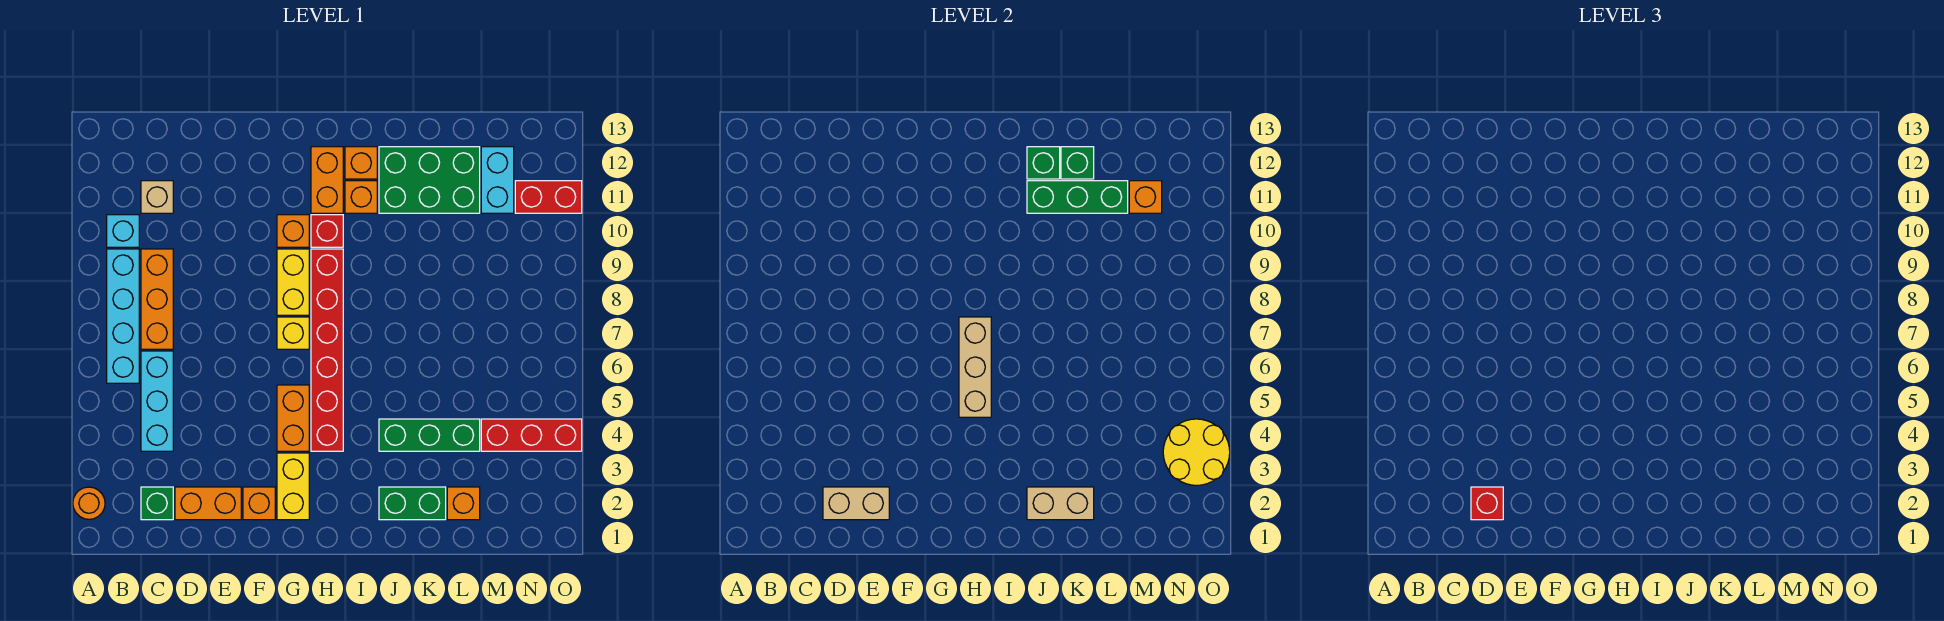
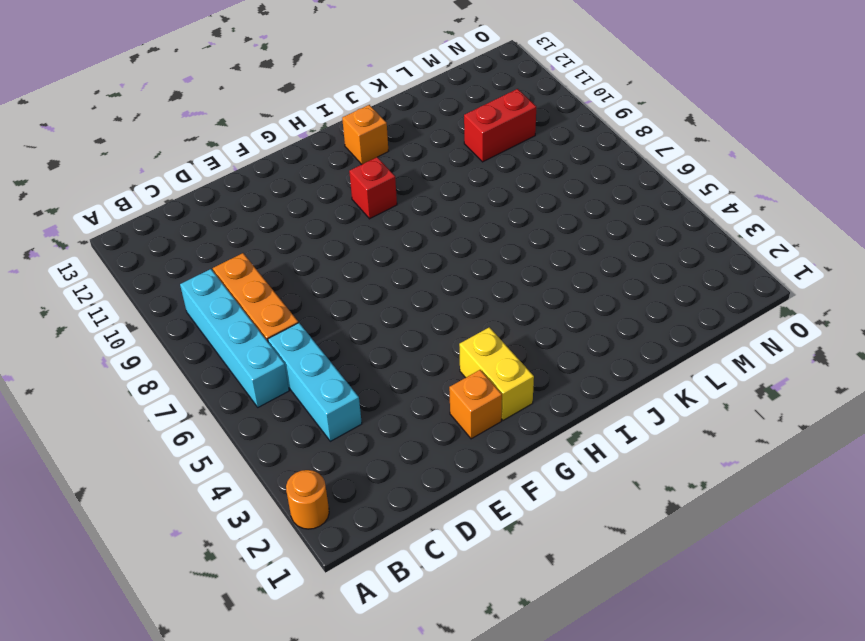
red 1x2 brick [464,89,536,162] -> red 1x2 brick moved to [515,181,582,213]
none -> cyan 1x1 brick [107,215,139,247]
none -> green 1x1 brick [141,487,173,520]
none -> tan 1x1 brick [141,181,173,213]
none -> orange 1x2 brick [175,487,241,520]

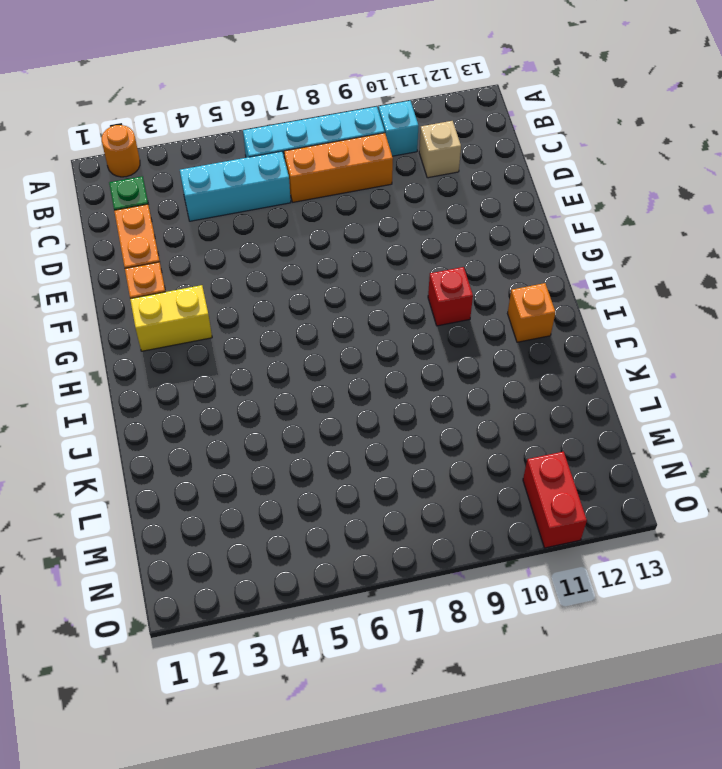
none -> orange 1x2 brick [277,385,309,451]
none -> yellow 1x1 brick [277,317,309,349]
none -> yellow 1x2 brick [277,249,309,315]
none -> orange 1x1 brick [277,215,309,247]

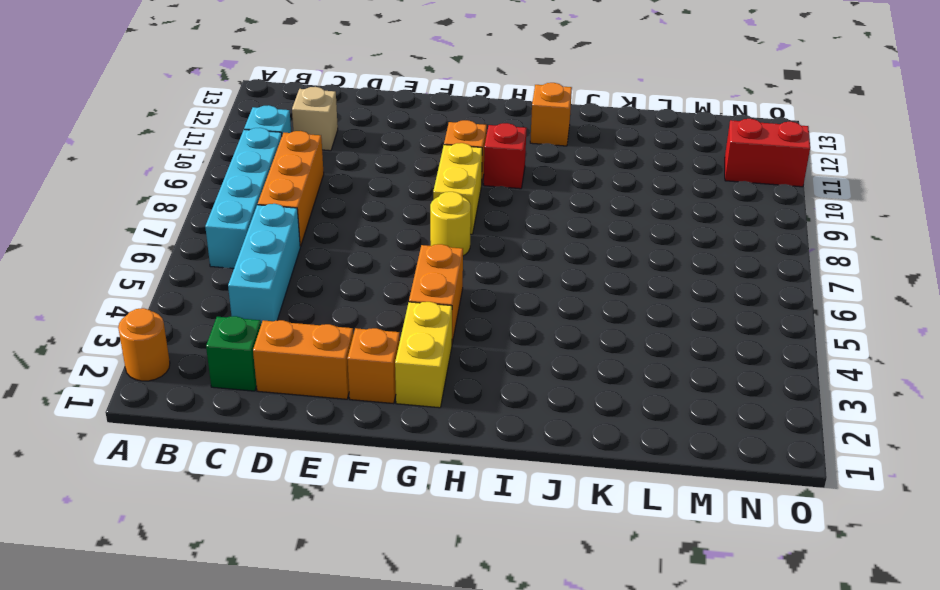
yellow 1x1 round brick [430,192,471,256] -> yellow 1x1 brick [277,317,309,349]
none -> red 1x6 brick [311,249,343,451]
none -> orange 1x2 brick [311,147,343,213]
none -> orange 1x1 brick [345,181,377,213]
none -> green 1x2 brick [379,487,446,520]

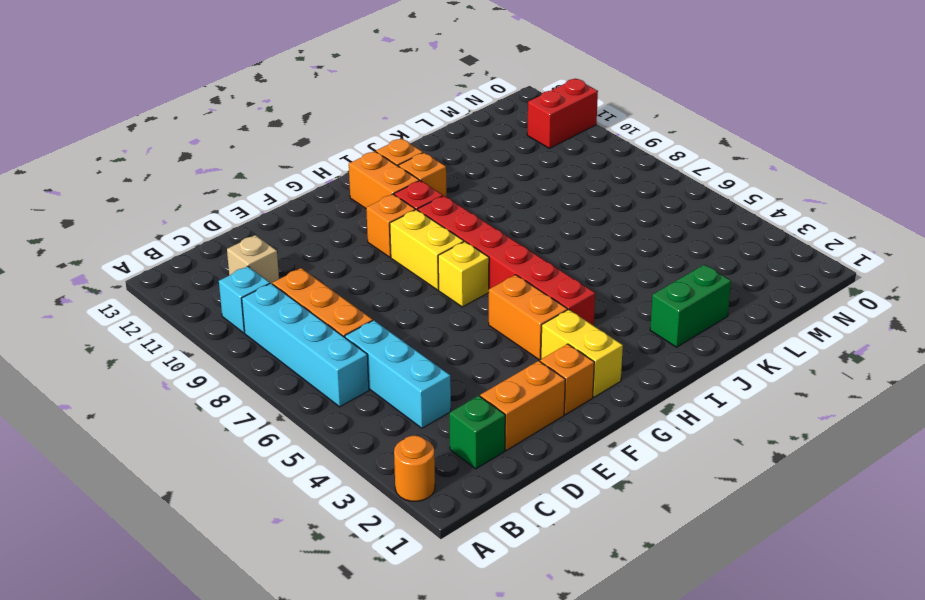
none -> green 1x3 brick [379,419,480,451]
none -> green 2x3 brick [379,147,480,213]
none -> orange 1x1 brick [447,487,480,520]
none -> red 1x3 brick [481,419,582,451]

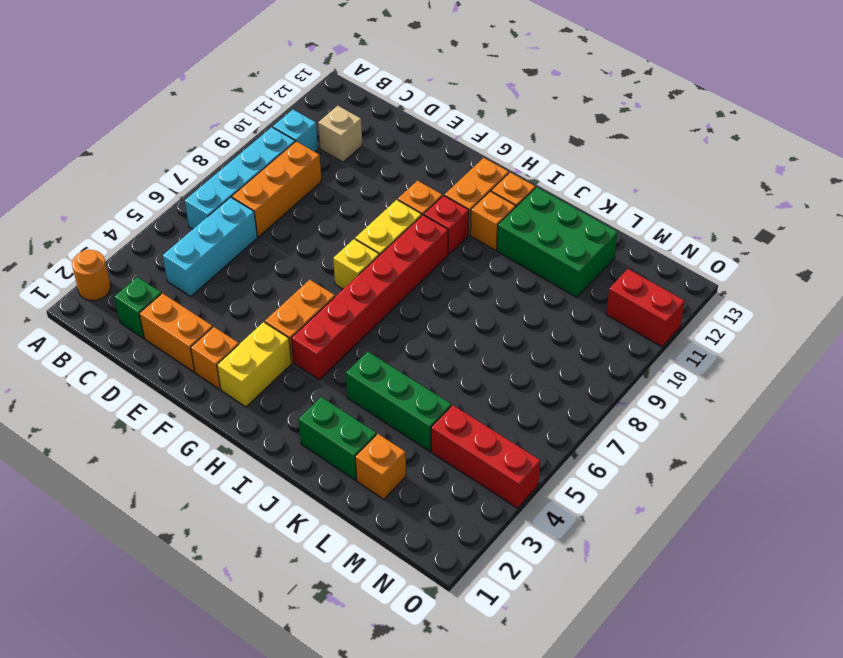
none -> cyan 1x2 brick [481,147,514,213]
none -> tan 1x2 brick [823,487,889,520]
none -> tan 1x3 brick [959,317,991,417]
none -> tan 1x2 brick [1027,487,1094,520]

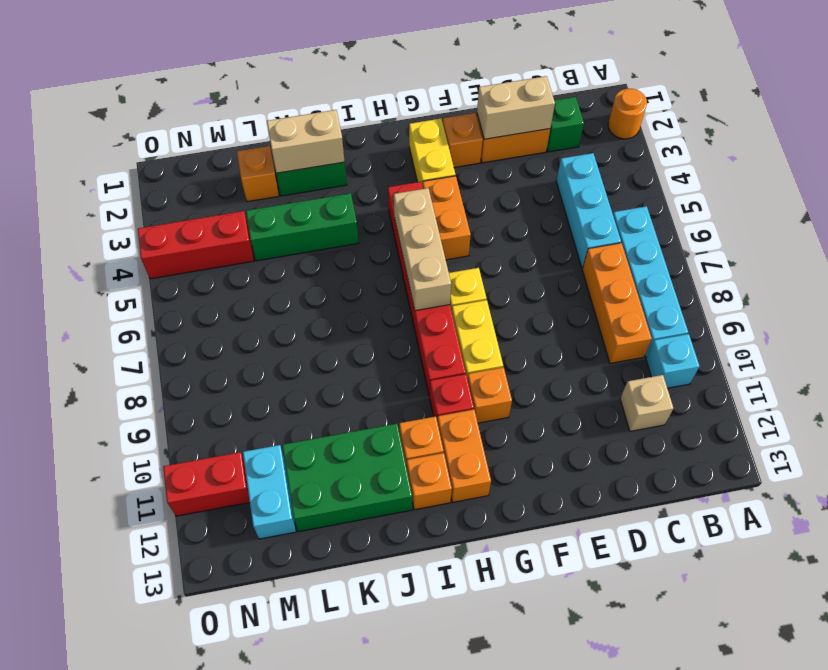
none -> green 1x3 brick [1027,181,1128,213]
none -> green 1x1 brick [1027,147,1060,179]
none -> green 1x1 brick [1061,147,1094,179]
none -> orange 1x1 brick [1129,181,1162,213]

